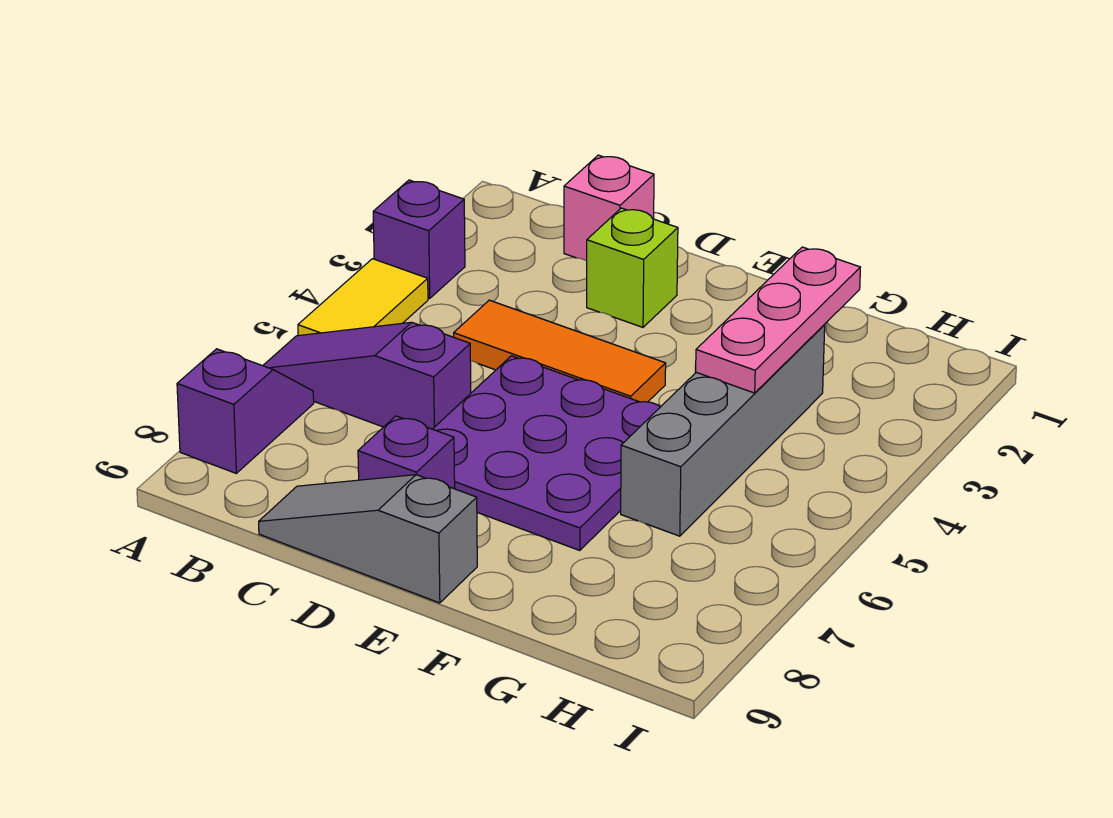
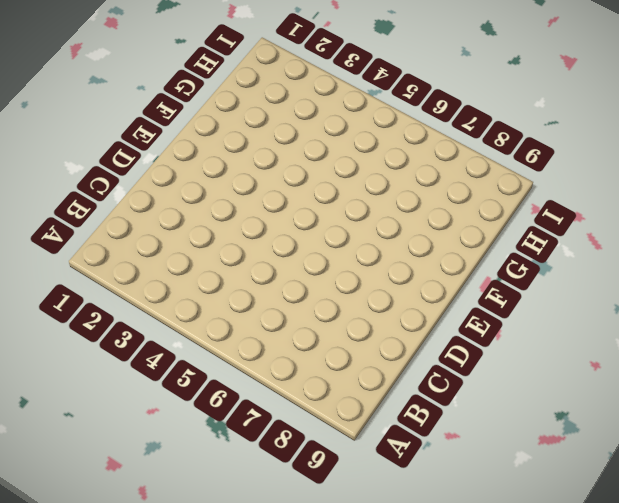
none -> purple 1x1 brick [373,180,465,298]
none -> yellow 1x2 tile [298,259,428,336]
none -> purple 1x3 slope [263,322,471,429]

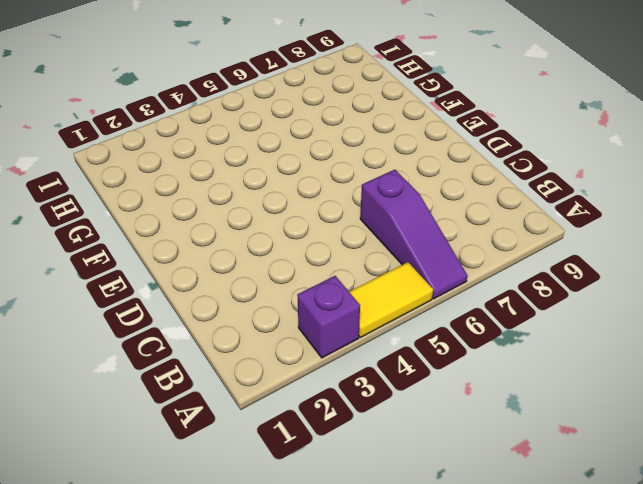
none -> purple 1x2 slope [177,349,314,473]
none -> pink 1x1 brick [564,155,654,261]
none -> orange 1x3 tile [454,300,666,402]

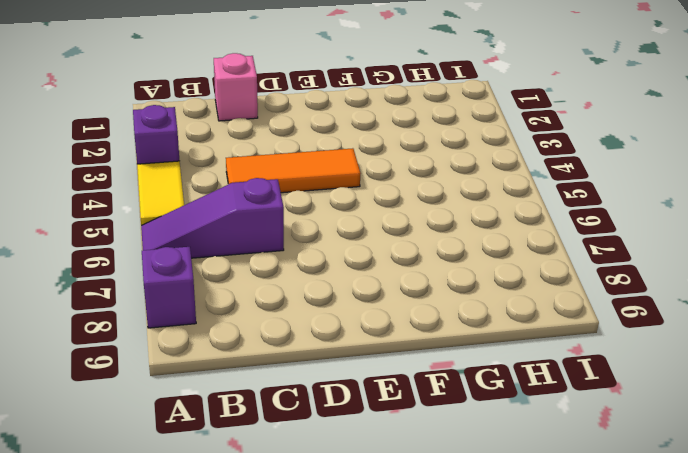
none -> grey 1x3 slope [259,475,477,603]
none -> lime 1x1 brick [587,208,678,327]
none -> purple 3x3 plate [433,356,660,550]

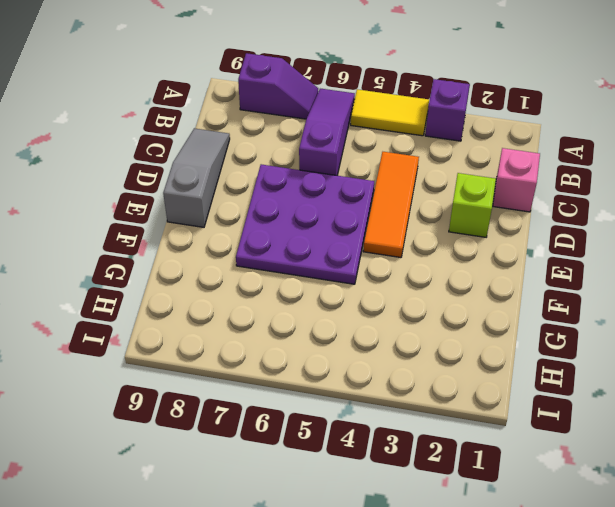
none -> purple 1x1 brick [358,416,455,489]
none -> grey 1x4 brick [621,325,825,536]
none -> pink 1x3 plate [696,247,860,393]

